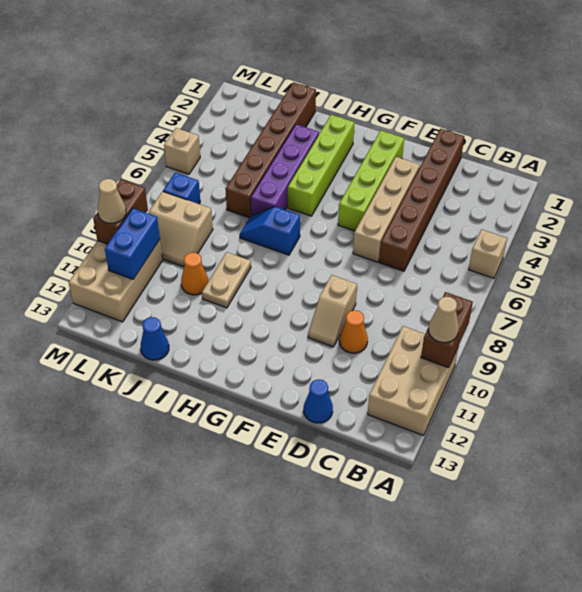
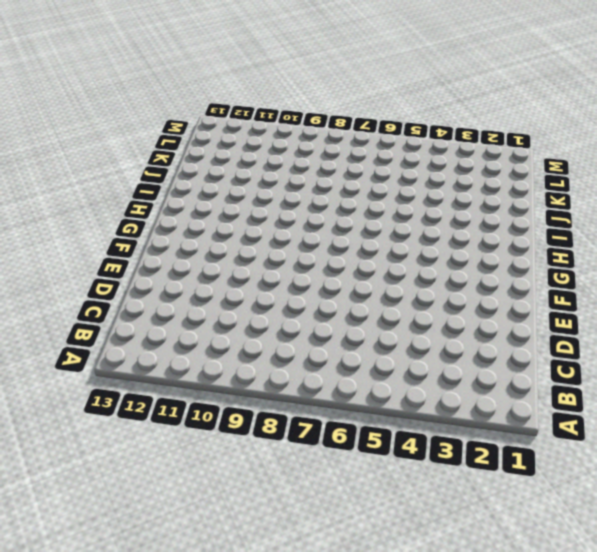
none -> tan 1x1 brick [469,229,507,278]
none -> tan 2x3 brick [368,326,458,436]
none -> brown 1x6 brick [379,129,464,271]

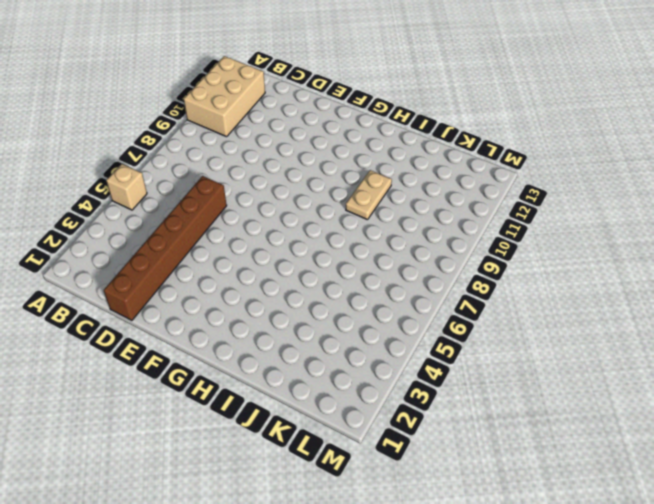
none -> orange 1x1 cone [339,310,368,353]
none -> blue 1x1 cone [304,380,333,423]
none -> tan 1x4 brick [353,157,420,262]

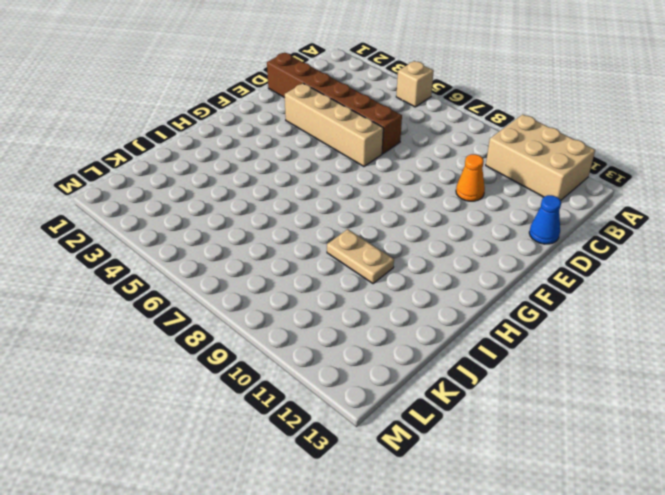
none -> tan 1x2 slope [308,275,357,347]
none -> lime 1x4 brick [338,130,404,231]
none -> lime 1x4 brick [288,115,354,216]

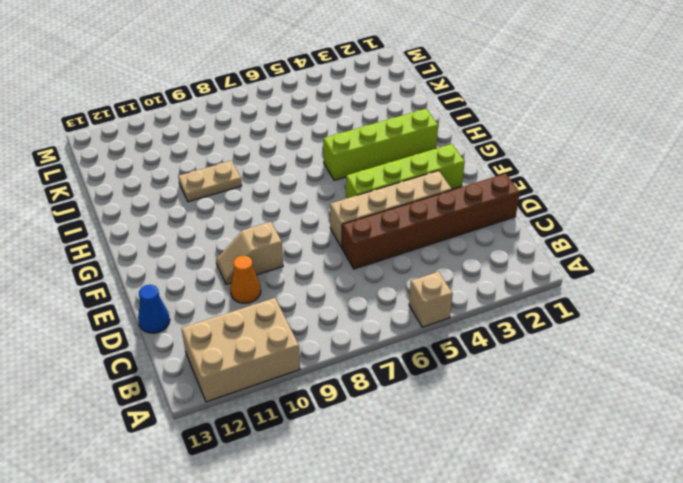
none -> blue 1x2 slope [239,207,300,255]
none -> purple 1x4 brick [251,124,319,215]
none -> brown 1x6 brick [225,82,316,218]

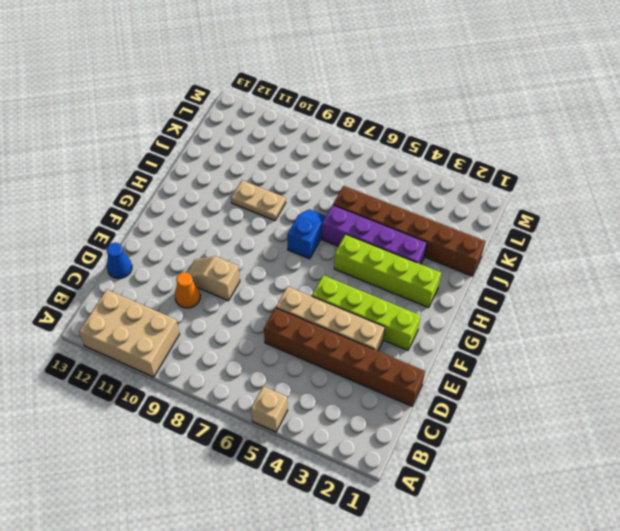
none -> orange 1x1 cone [181,252,208,295]
none -> blue 1x1 cone [141,317,169,360]
none -> tan 2x2 slope [149,192,213,267]

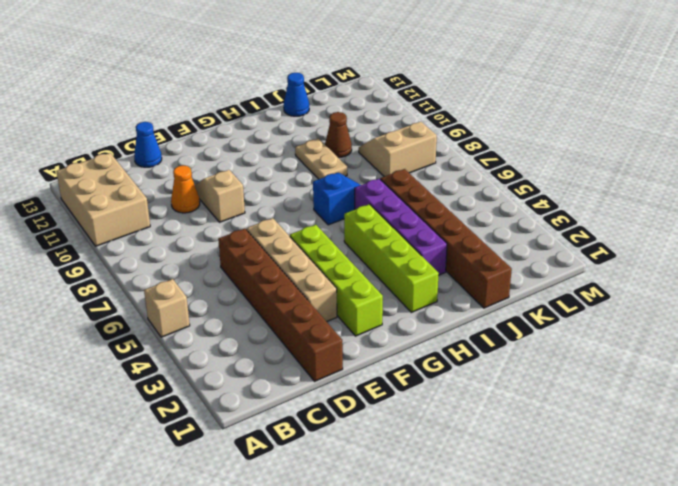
brown 1x1 cone [325,112,352,157] -> orange 1x1 cone [181,252,208,295]
none -> blue 1x1 brick [163,173,200,204]
none -> tan 2x3 brick [69,240,163,322]
none -> tan 1x1 brick [164,128,200,174]

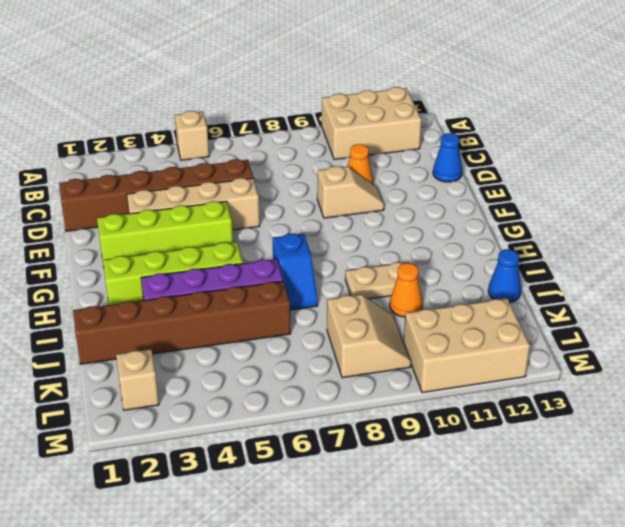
tan 1x1 brick [116,349,159,410] -> tan 1x1 brick moved to [164,128,200,174]
none -> blue 1x1 brick [163,173,200,204]
none -> brown 1x2 brick [421,292,473,368]
none -> blue 1x2 brick [105,208,160,279]

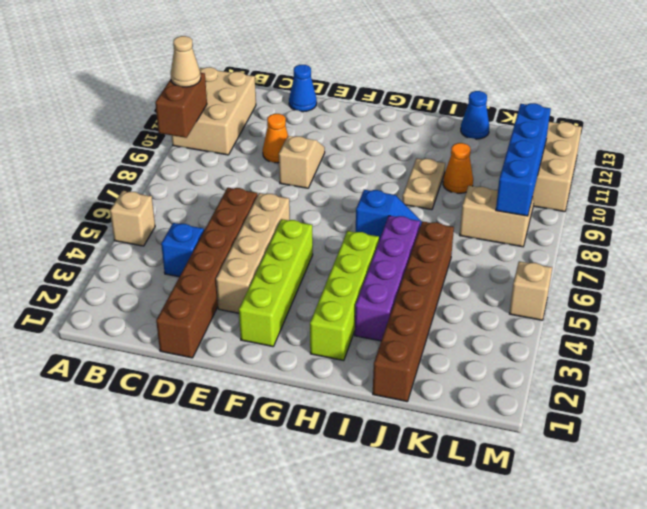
blue 1x1 brick [161,223,204,277] -> blue 1x1 brick moved to [163,173,200,204]
blue 1x4 brick [496,103,551,216] -> blue 1x2 brick [105,208,160,279]
none -> brown 1x2 brick [93,180,148,244]
none -> tan 1x1 cone [98,179,126,223]

